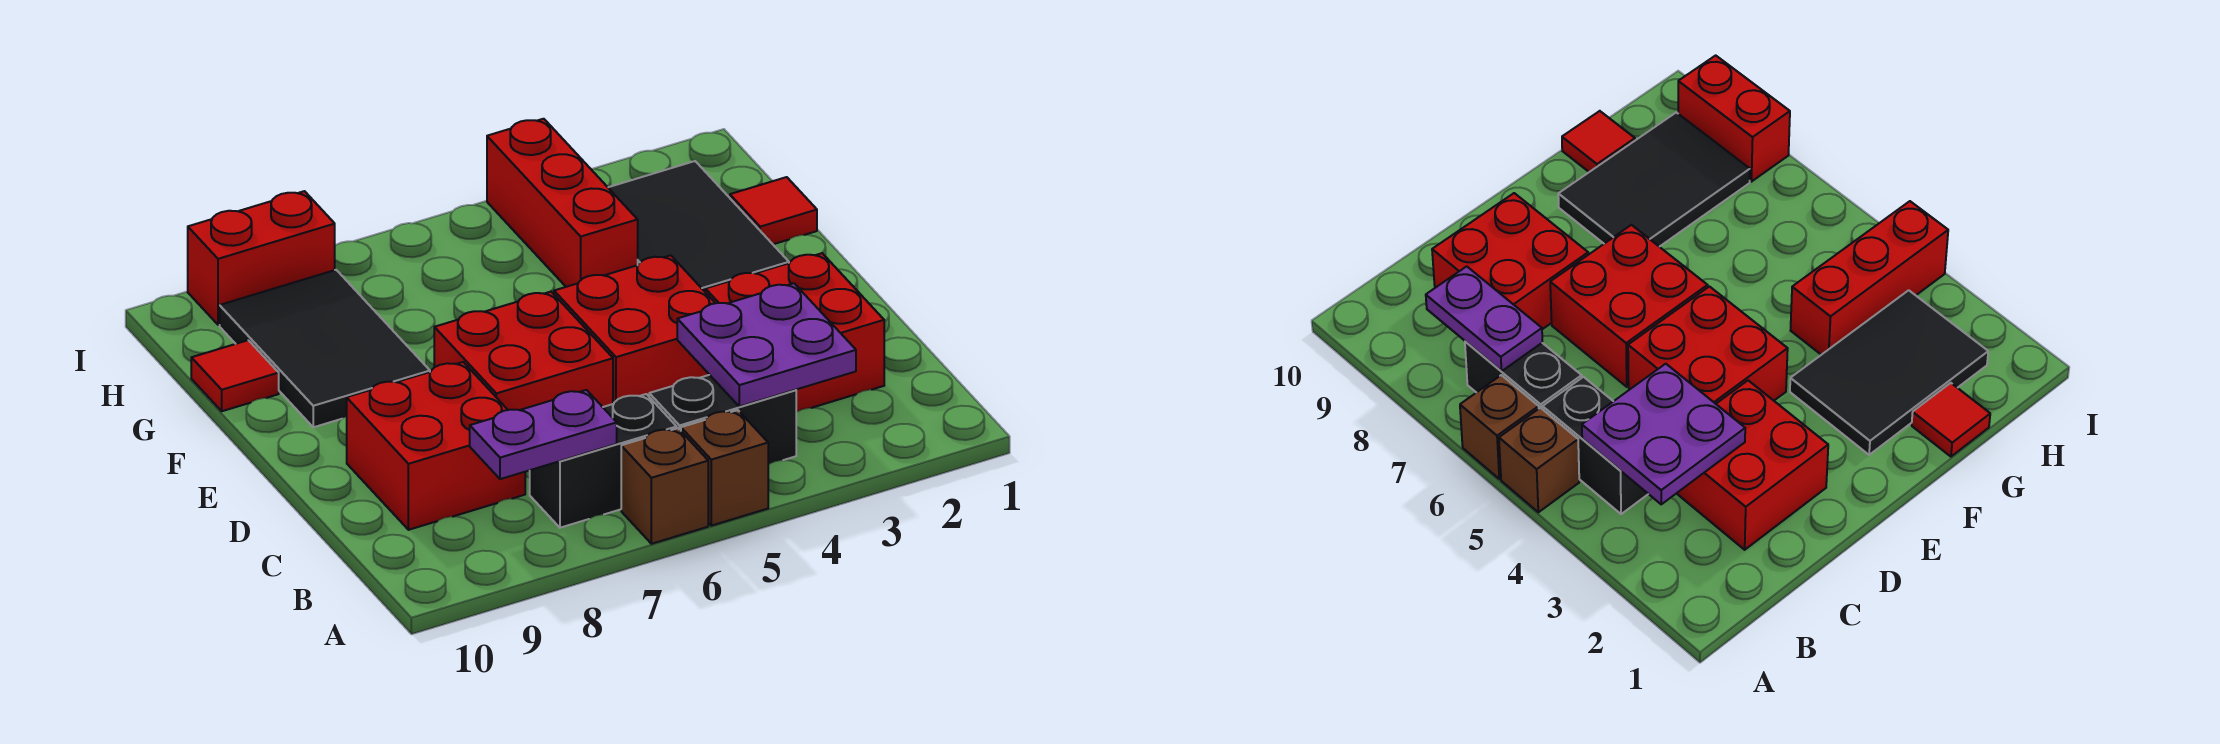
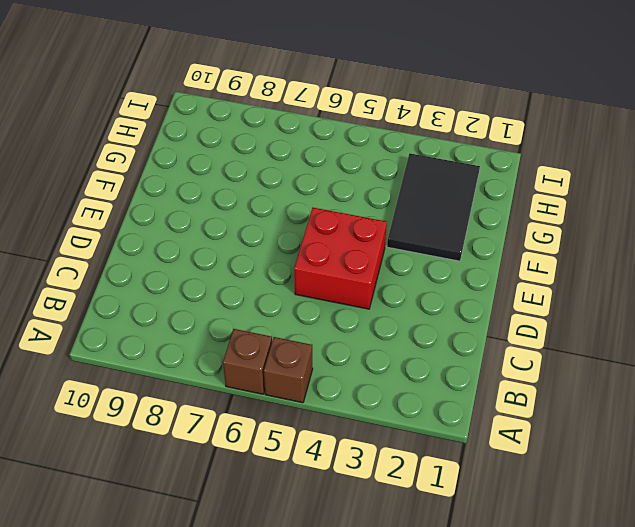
none -> black 1x2 brick [649,375,796,465]
none -> black 1x2 brick [530,394,677,528]
none -> red 2x2 brick [705,253,884,412]

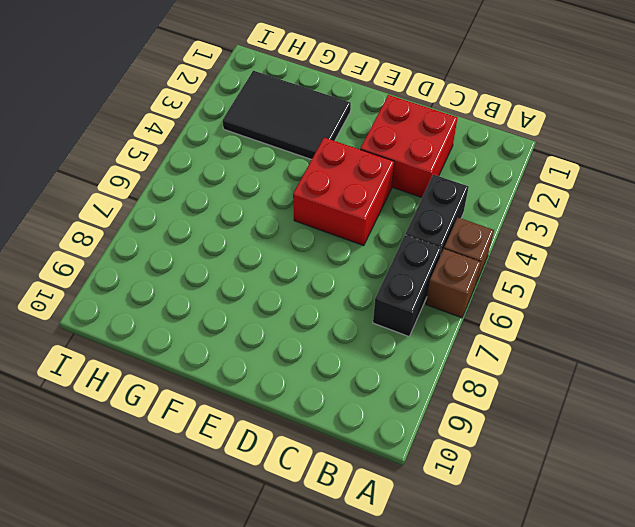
none -> red 2x2 brick [347,362,525,530]
none -> red 2x2 brick [434,292,613,410]
none -> black 2x3 tile [220,270,430,427]

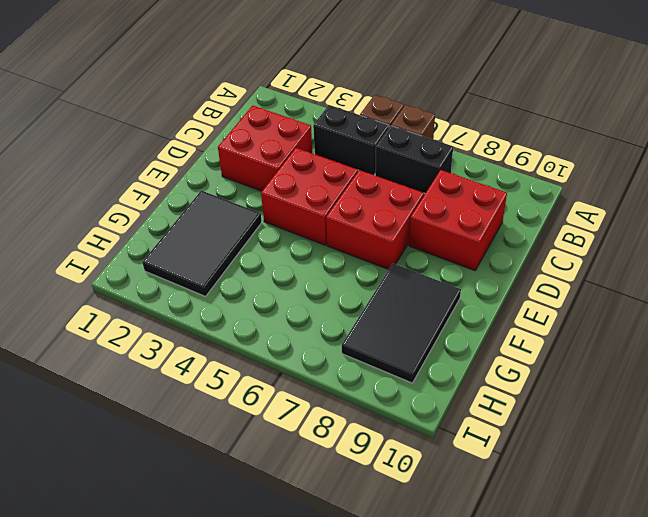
none -> red 1x1 tile [730,177,817,244]
none -> red 1x3 brick [487,119,638,287]
none -> red 1x1 tile [191,340,279,411]

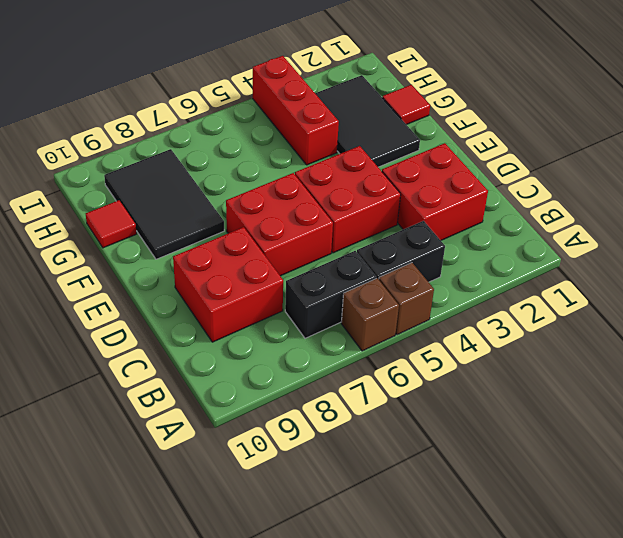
none -> red 1x2 brick [188,191,335,325]
none -> purple 2x2 plate [677,283,856,407]
none -> purple 1x2 plate [470,390,617,479]

